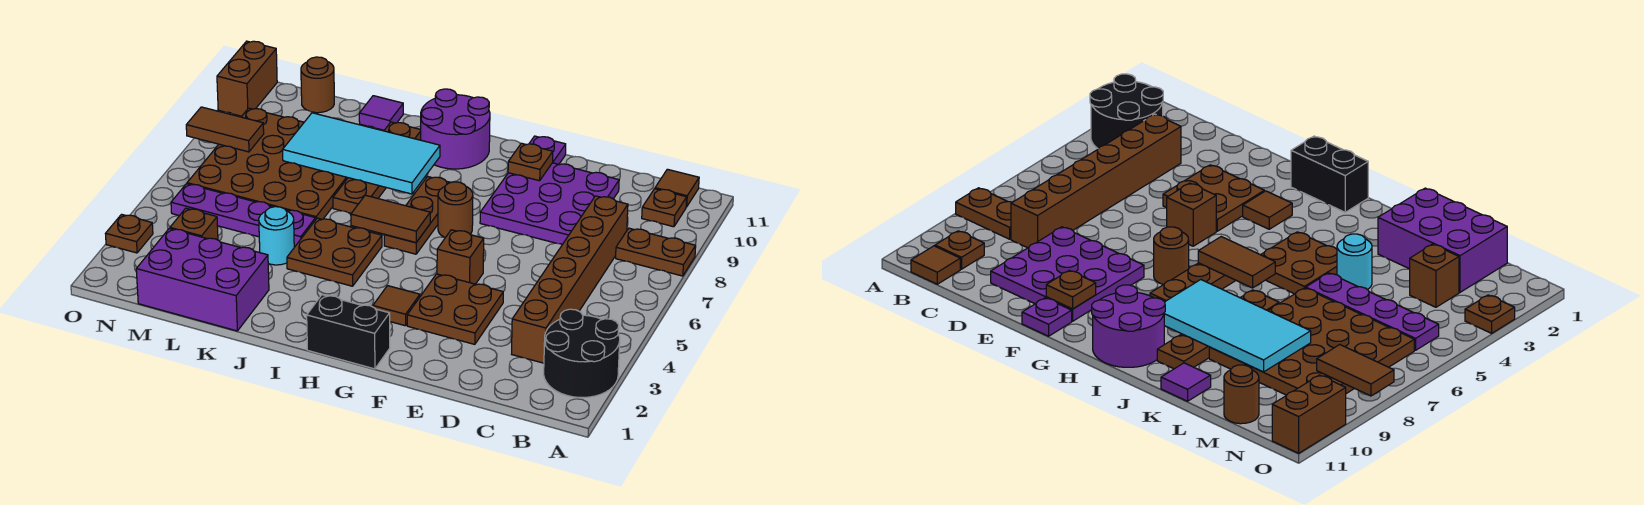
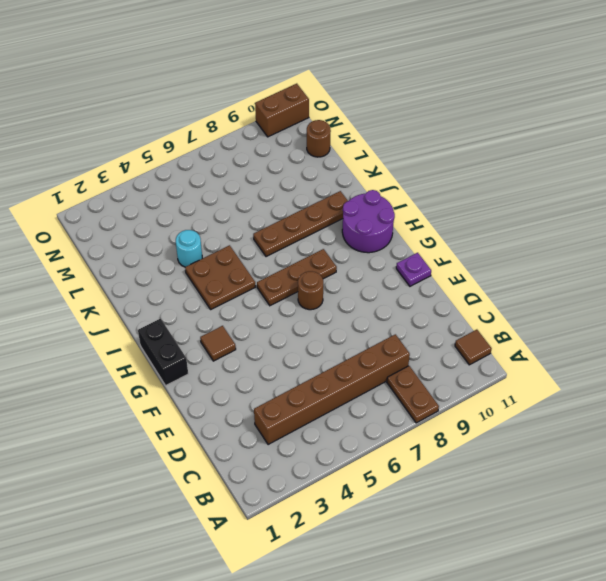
none -> black 2x2 round brick [544,309,620,398]
none -> brown 1x1 plate [642,189,687,227]
none -> purple 3x3 plate [480,163,619,245]

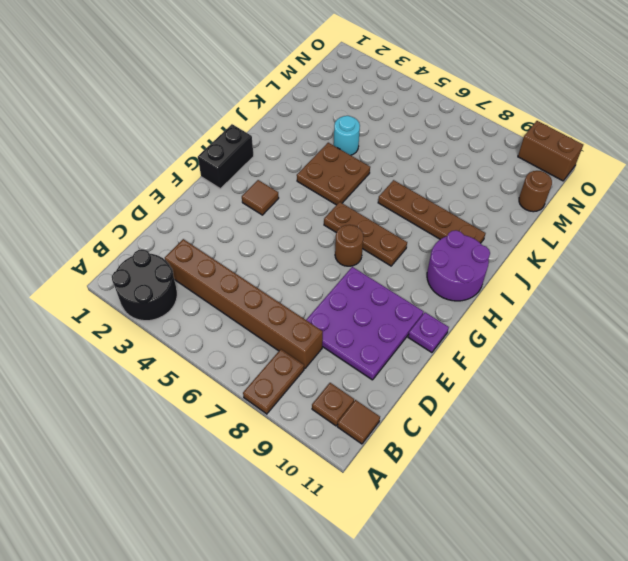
none -> brown 2x2 plate [407,274,503,344]
none -> brown 1x1 brick [437,230,484,284]
none -> purple 2x3 brick [136,228,269,331]

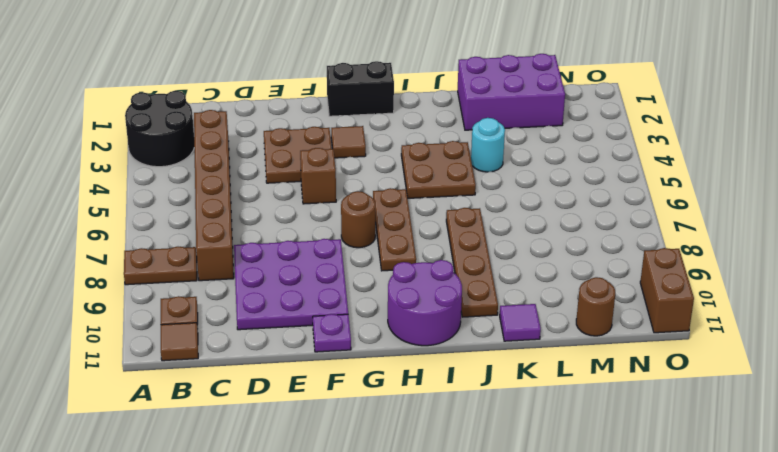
none -> purple 1x4 plate [171,184,315,246]
none -> brown 4x4 plate [187,108,348,220]
none -> brown 1x1 brick [170,208,218,240]

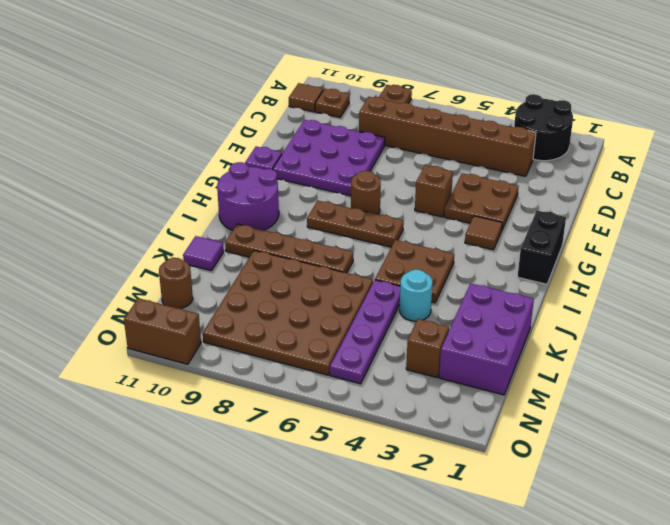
none -> brown 1x1 plate [105,214,153,253]
none -> brown 1x1 plate [508,143,553,181]
none -> brown 1x2 tile [351,195,430,243]

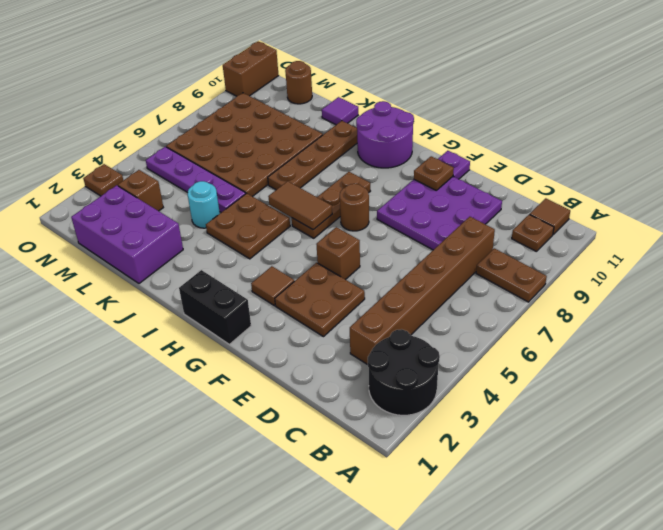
none -> cyan 2x4 tile [283,113,440,194]
none -> brown 1x2 tile [186,107,264,152]

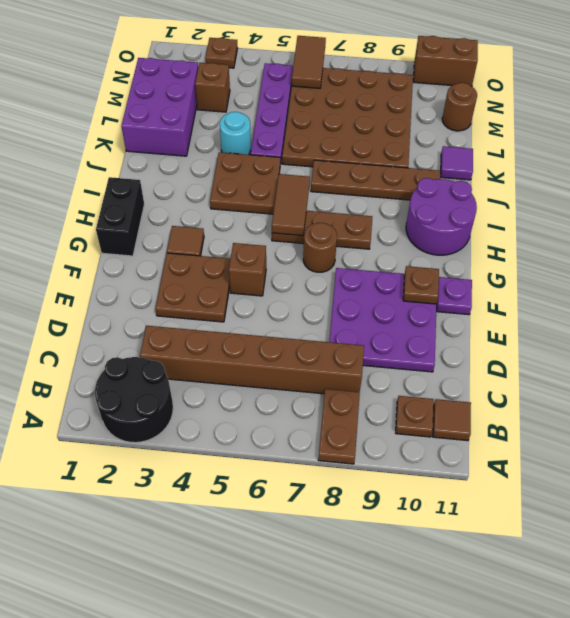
brown 1x2 tile [292,36,326,88] -> brown 1x2 tile moved to [186,107,264,152]
none -> cyan 2x4 tile [283,113,440,194]

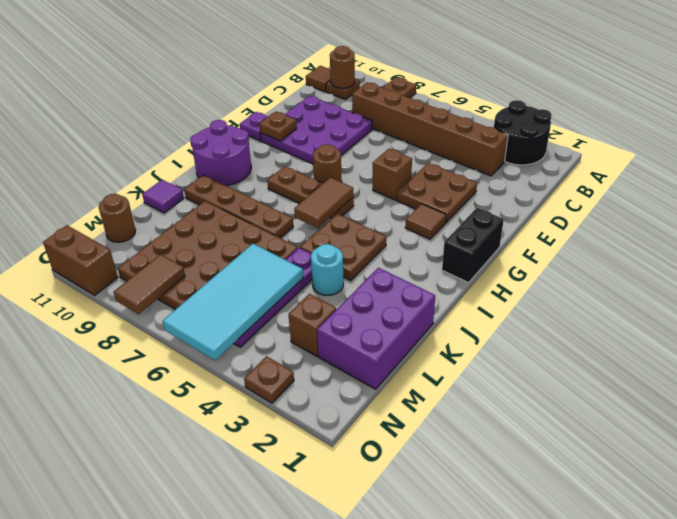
brown 1x1 round brick [330,46,355,88] -> none
cyan 2x4 tile [162,244,303,360] -> cyan 2x4 tile moved to [283,113,440,194]

